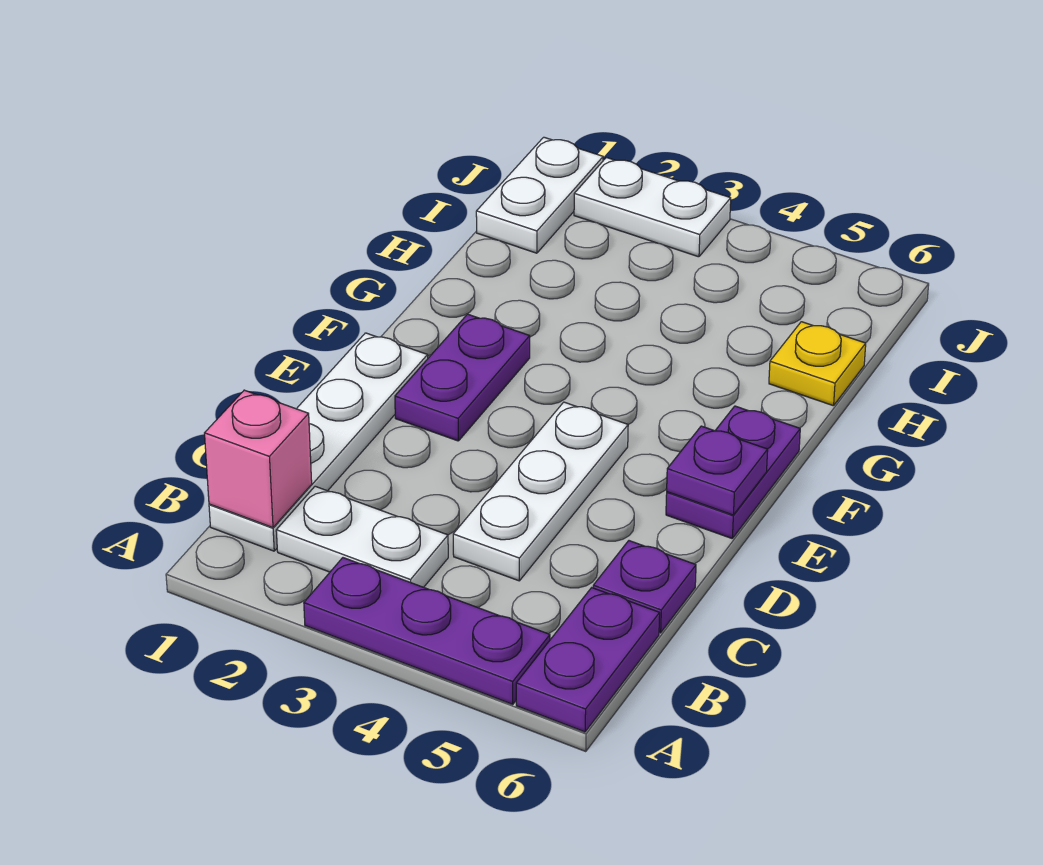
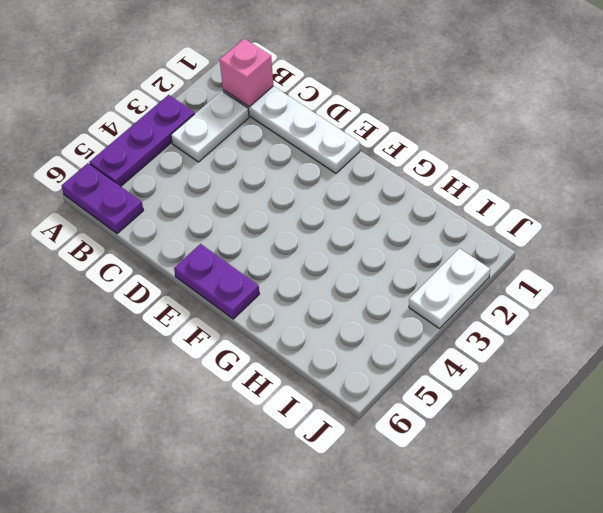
none -> white 1x3 plate [453,402,628,581]
none -> purple 1x1 plate [593,541,696,633]
none -> purple 1x2 plate [395,314,530,441]

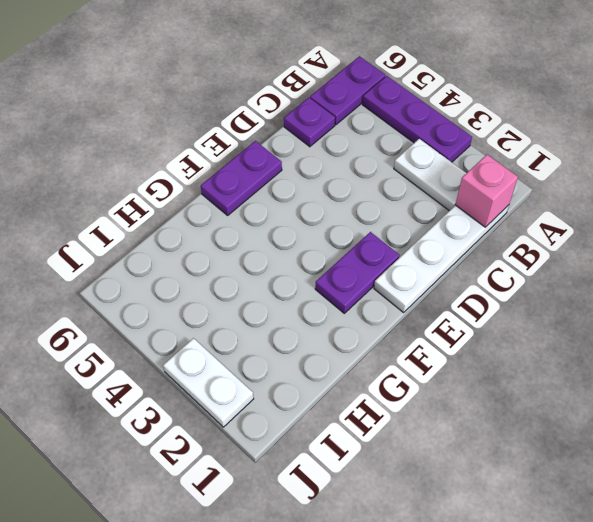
none -> white 1x3 plate [453,402,628,581]
none -> yellow 1x1 plate [769,322,866,406]
none -> white 1x2 plate [476,137,603,253]

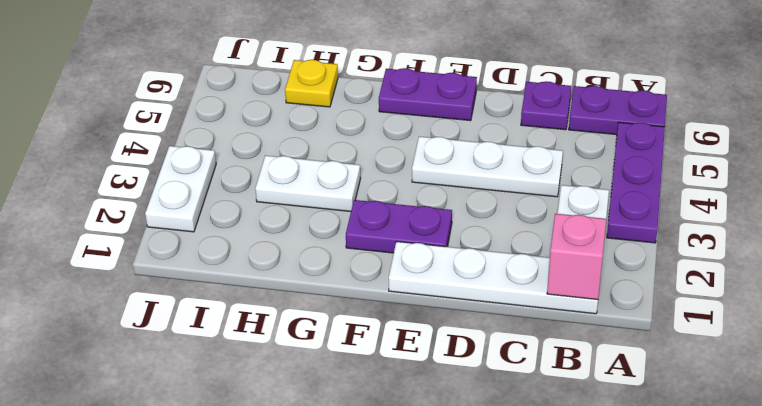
white 1x2 plate [255,155,360,212] -> white 1x2 plate moved to [476,137,603,253]
none -> purple 1x1 plate [667,426,768,515]

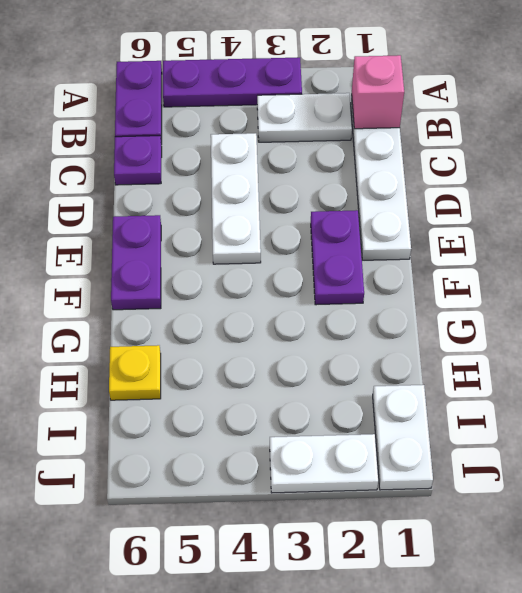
none -> purple 1x1 plate [667,426,768,515]

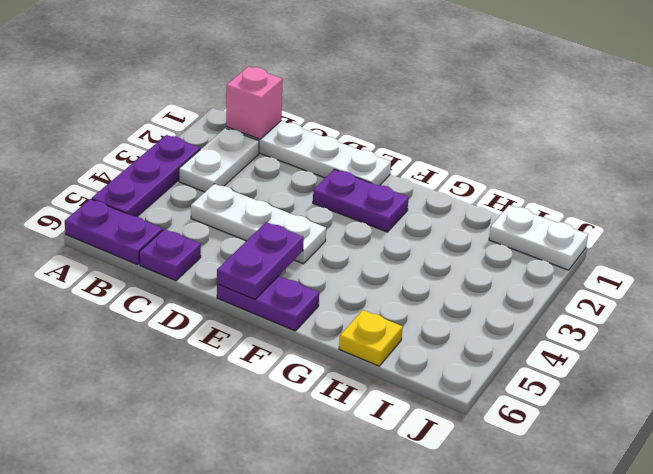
purple 1x2 plate [217,222,304,299] -> purple 1x1 plate [667,426,768,515]
none -> white 1x2 plate [574,158,731,257]

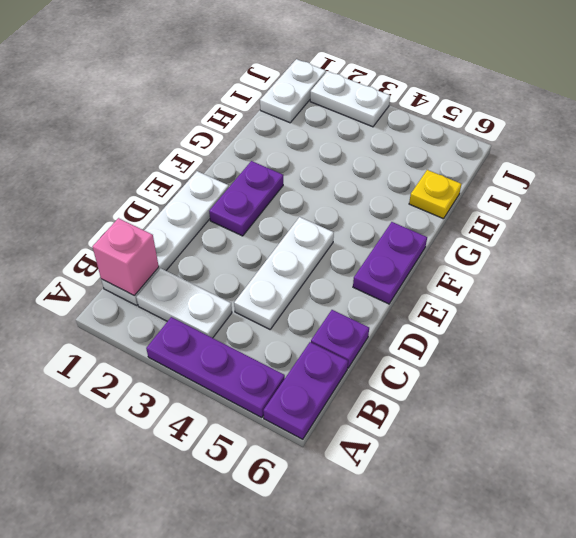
none -> purple 1x1 plate [667,426,768,515]

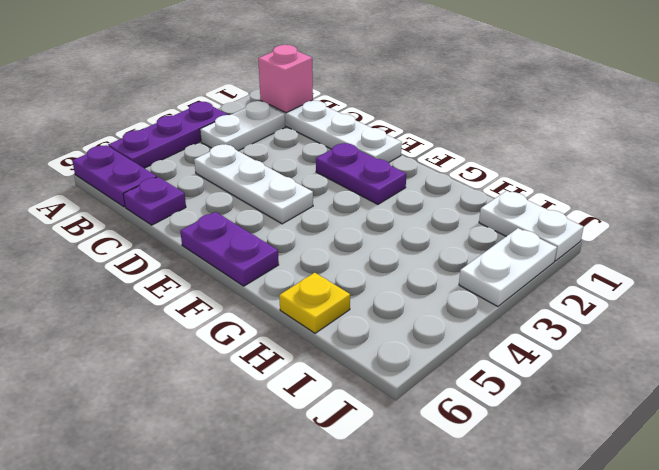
none -> purple 1x1 plate [667,426,768,515]

